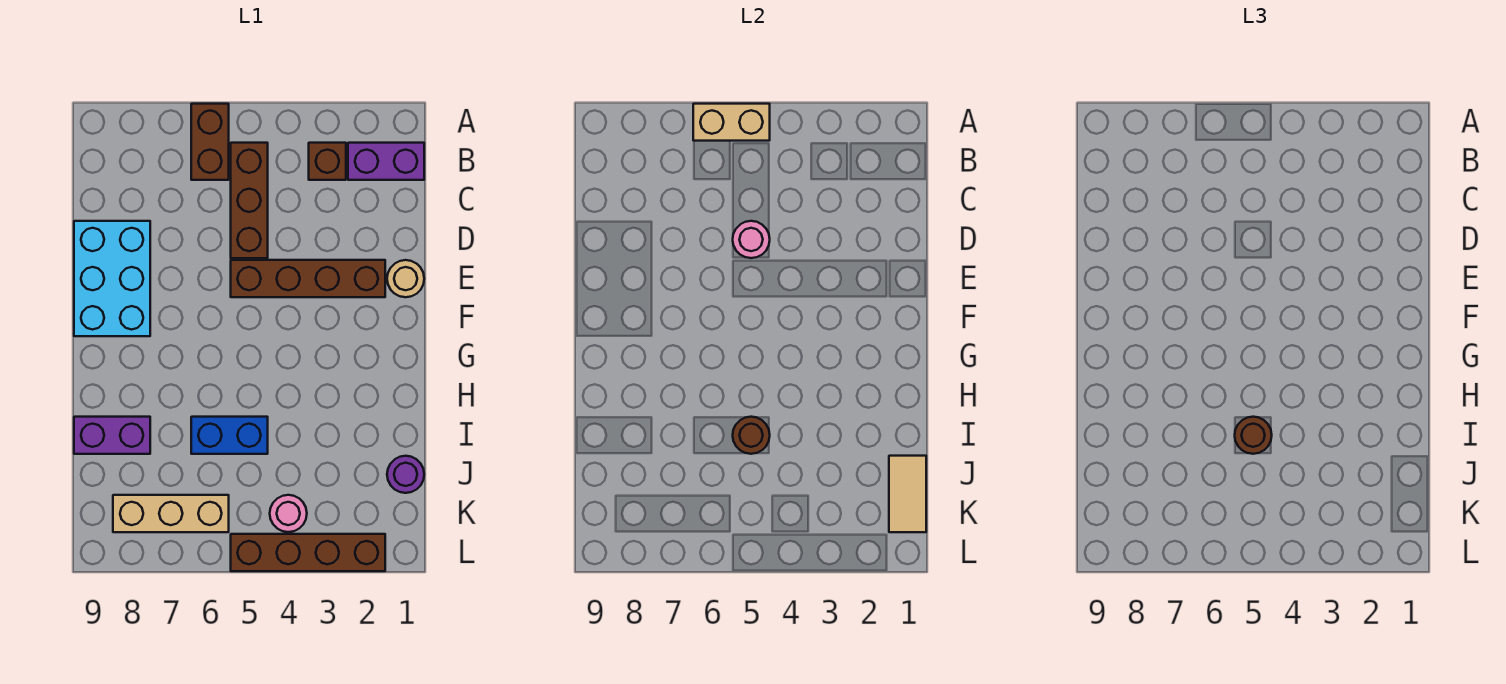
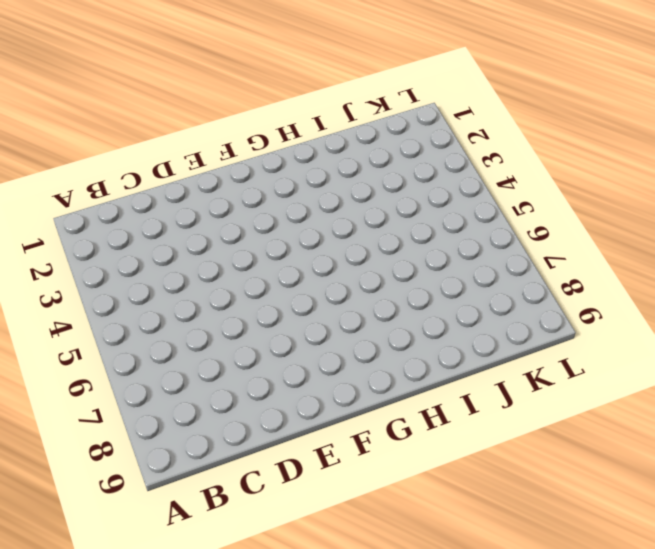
none -> brown 1x2 brick [191,104,229,180]
none -> purple 1x2 brick [348,143,424,180]
none -> brown 1x1 brick [309,143,346,180]

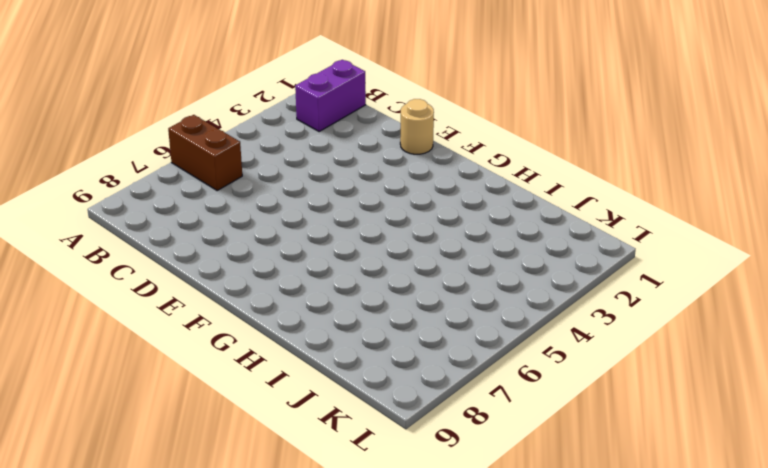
none -> brown 1x1 brick [309,143,346,180]
none -> brown 1x3 brick [231,143,268,258]
none -> cyan 2x3 brick [74,221,150,336]

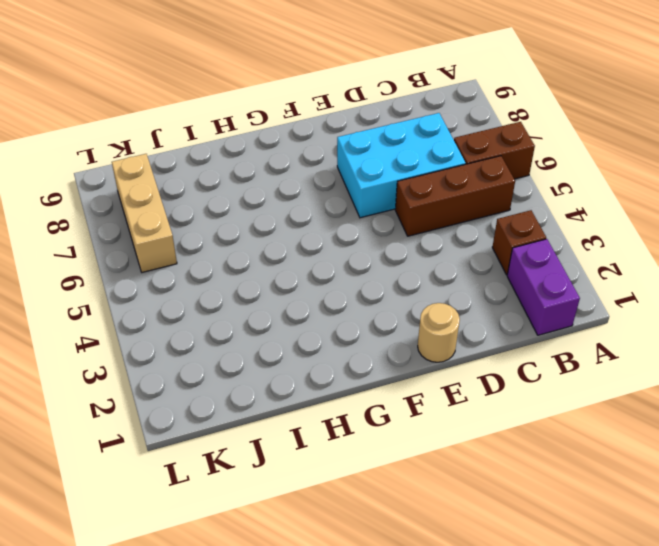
cyan 2x3 brick [337,113,466,218] -> cyan 2x3 brick moved to [74,221,150,336]
none -> brown 1x4 brick [231,260,385,297]
none -> blue 1x2 brick [191,417,268,454]
none -> purple 1x2 brick [74,417,150,454]

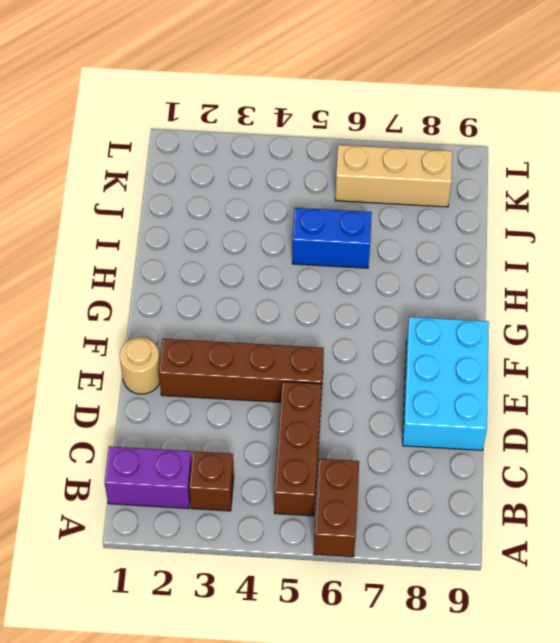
none -> purple 1x2 brick [74,417,150,454]
none -> purple 1x1 round brick [387,456,424,493]
none -> pink 1x1 round brick [270,495,307,532]

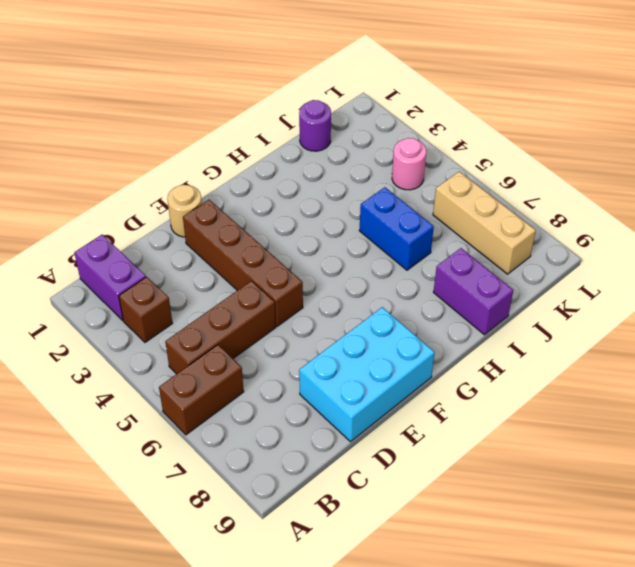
none -> brown 1x4 brick [231,534,385,571]
none -> tan 1x2 brick [693,104,770,141]
none -> pink 1x1 round brick [733,221,770,258]

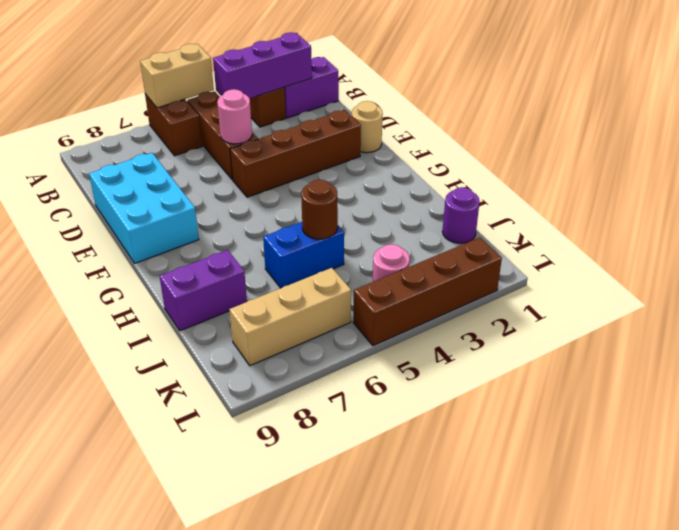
purple 1x3 brick [213,32,312,98] -> none
none -> tan 1x2 tile [889,456,926,532]
none -> brown 1x1 round brick [1235,417,1272,454]

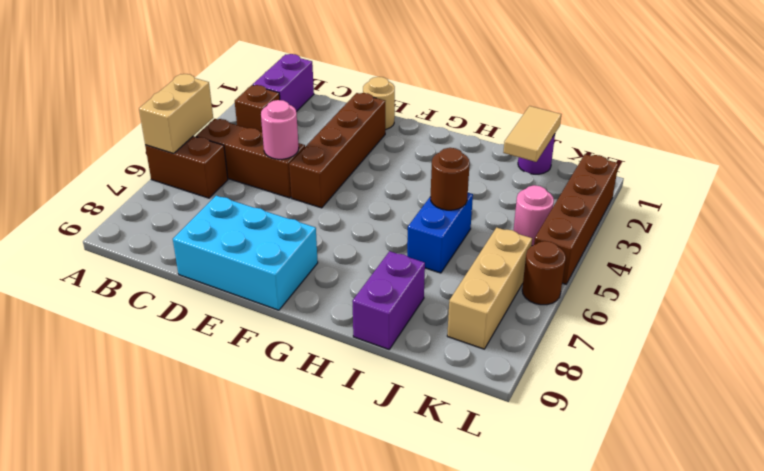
tan 1x2 tile [503,106,561,162] -> tan 1x2 tile turned to [889,456,926,532]
brown 1x1 round brick [522,241,566,305] -> brown 1x1 round brick moved to [1235,417,1272,454]

